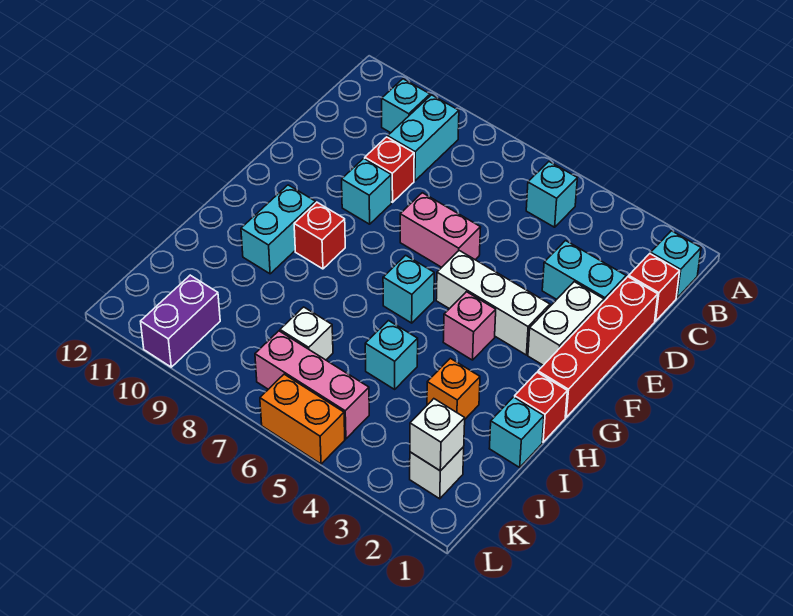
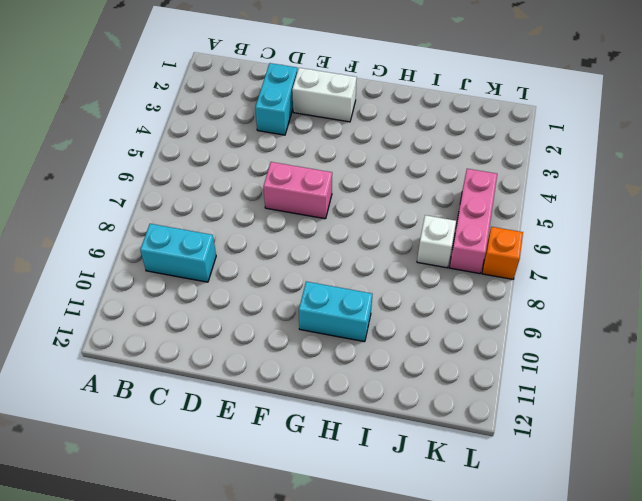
pink 1x2 brick [264,162,332,219] -> pink 1x2 brick turned to [400,193,481,267]
orange 1x1 brick [482,227,523,279] -> orange 1x1 brick moved to [427,358,480,419]
none -> cyan 1x1 brick [651,231,701,298]
none -> cyan 1x1 brick [526,162,577,227]
none -> cyan 1x1 brick [382,79,430,133]

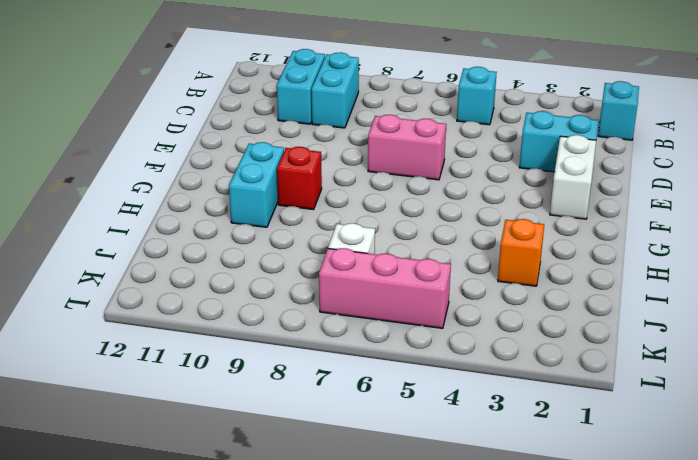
cyan 1x2 brick [277,49,325,124] -> cyan 1x1 brick [382,79,430,133]
none -> red 1x1 brick [629,254,680,321]
none -> red 1x4 brick [538,277,658,417]
none -> red 1x1 brick [365,137,414,202]

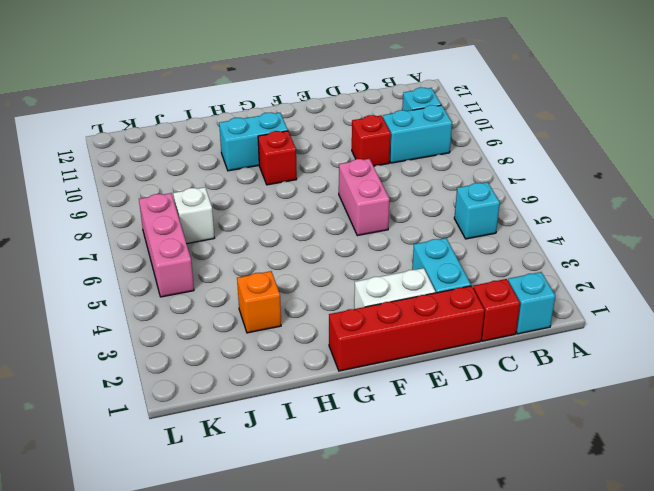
none -> cyan 1x1 brick [342,158,391,224]
none -> white 1x3 brick [436,251,550,355]
none -> pink 1x1 brick [443,292,496,360]

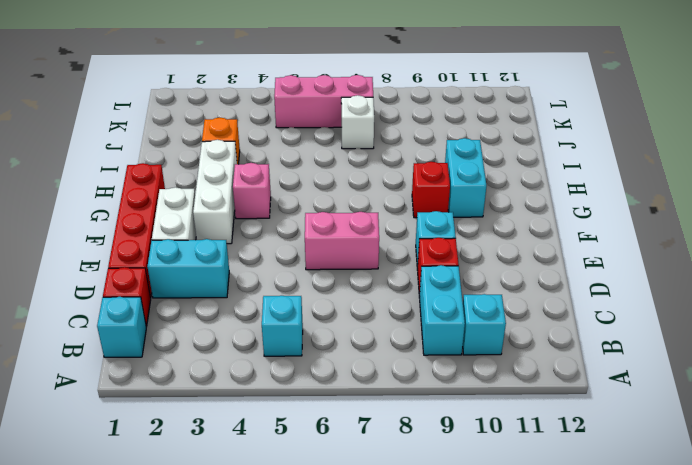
white 1x3 brick [193,140,237,244] -> white 1x3 brick turned to [436,251,550,355]
none -> cyan 1x1 brick [383,255,434,323]
none -> red 1x1 brick [515,372,567,442]
none -> cyan 1x1 brick [489,397,544,467]

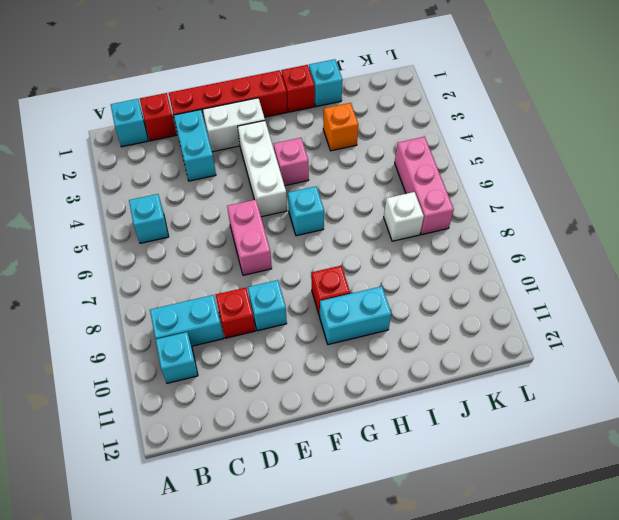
none -> cyan 1x1 brick [365,321,418,389]
none -> white 1x1 brick [410,447,464,499]
none -> purple 1x2 brick [141,275,220,367]

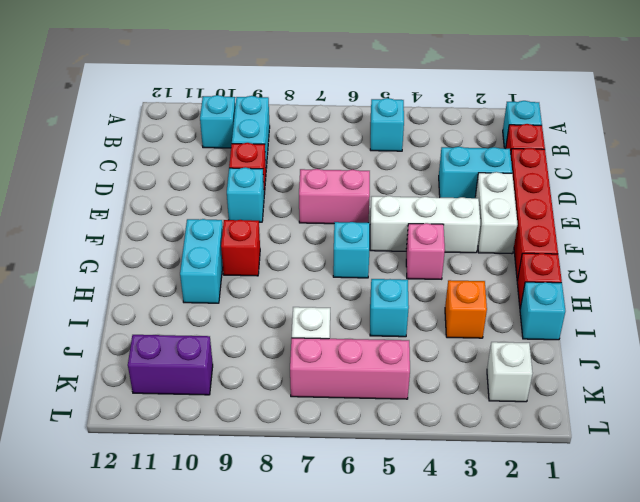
purple 1x2 brick [128,335,213,395] -> purple 1x2 brick turned to [141,275,220,367]
none -> orange 1x2 brick [260,374,345,464]
none -> white 1x1 brick [410,399,465,471]

